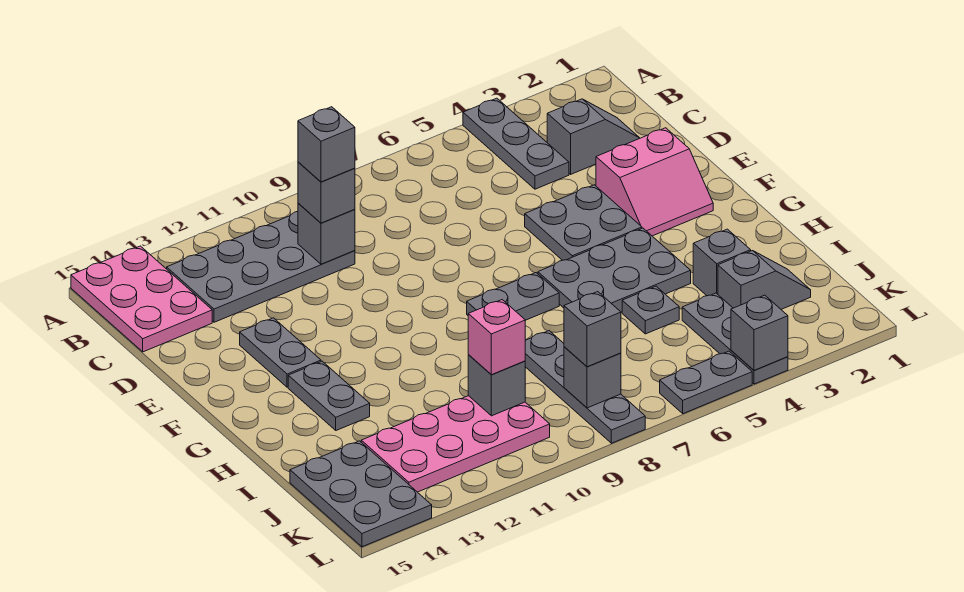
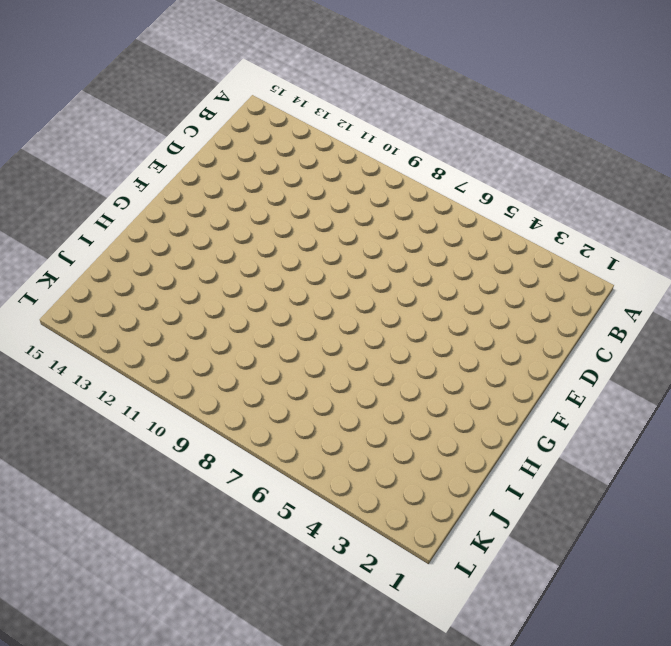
none -> grey 1x3 plate [463,98,569,189]
none -> pink 2x3 plate [71,246,212,352]
none -> grey 2x4 plate [167,212,355,322]

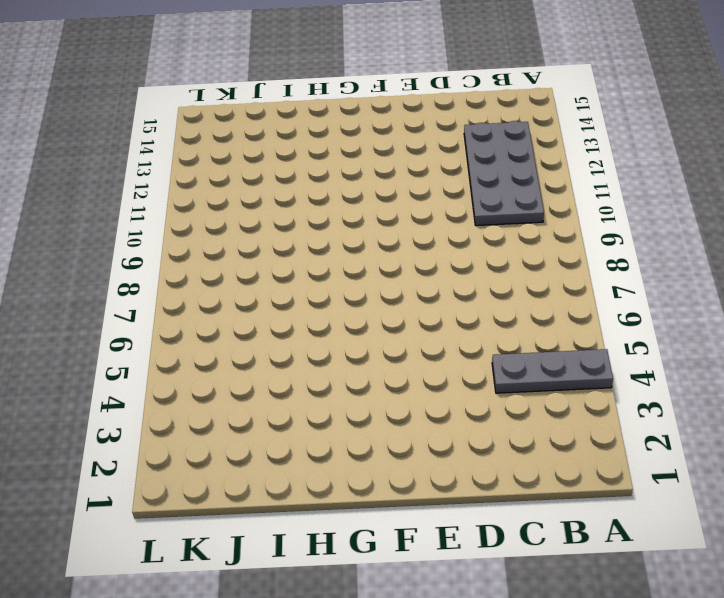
none -> pink 2x3 plate [71,246,212,352]
none -> grey 1x2 slope [547,99,640,174]
none -> pink 2x2 slope [596,128,713,236]

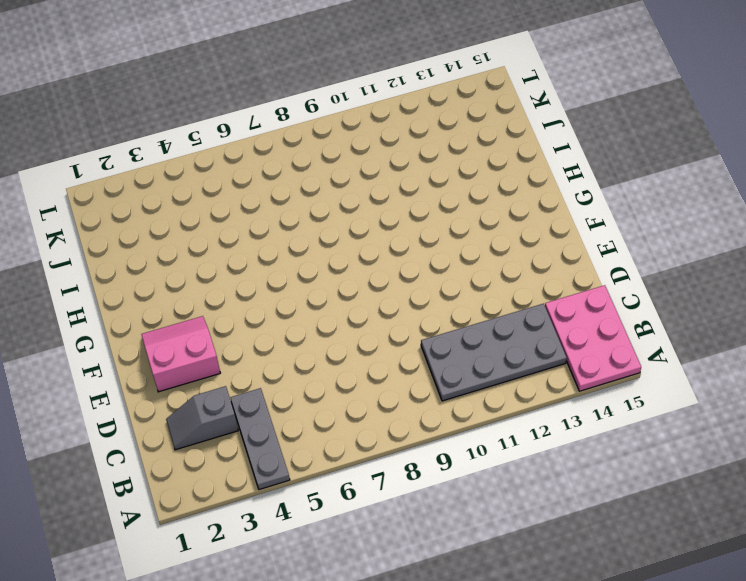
none -> grey 2x2 plate [525,185,642,260]
none -> grey 1x2 plate [240,318,321,387]
none -> grey 2x3 plate [538,228,691,312]

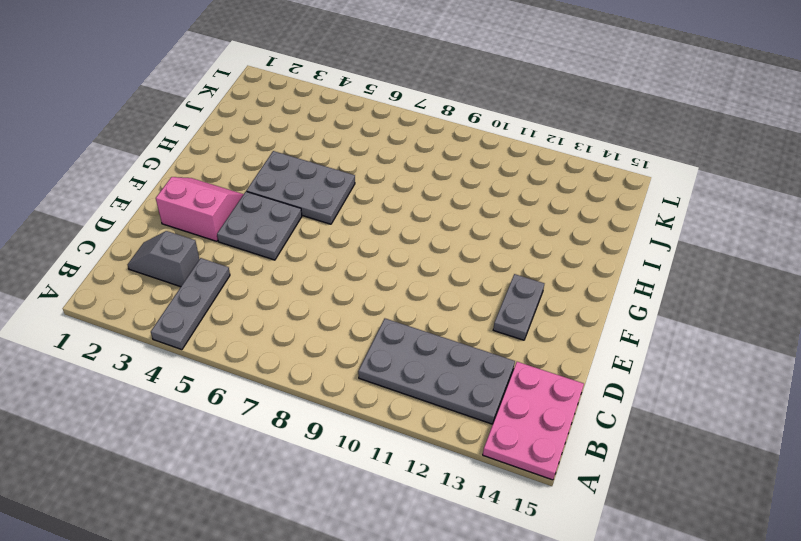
none -> grey 1x2 plate [467,273,559,320]
none -> grey 1x2 plate [288,361,370,430]
none -> grey 1x1 brick [693,229,751,296]

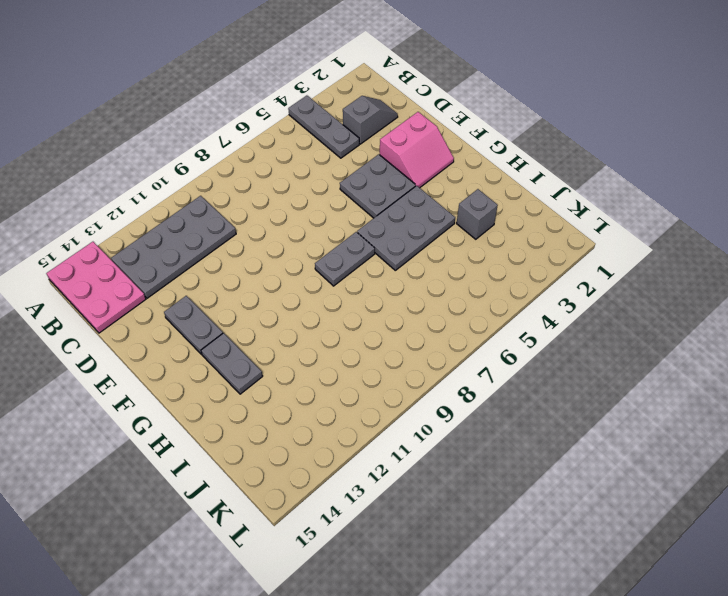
none -> grey 1x1 plate [622,286,679,334]
none -> grey 1x4 plate [525,331,645,443]
none -> grey 1x2 slope [718,251,811,309]

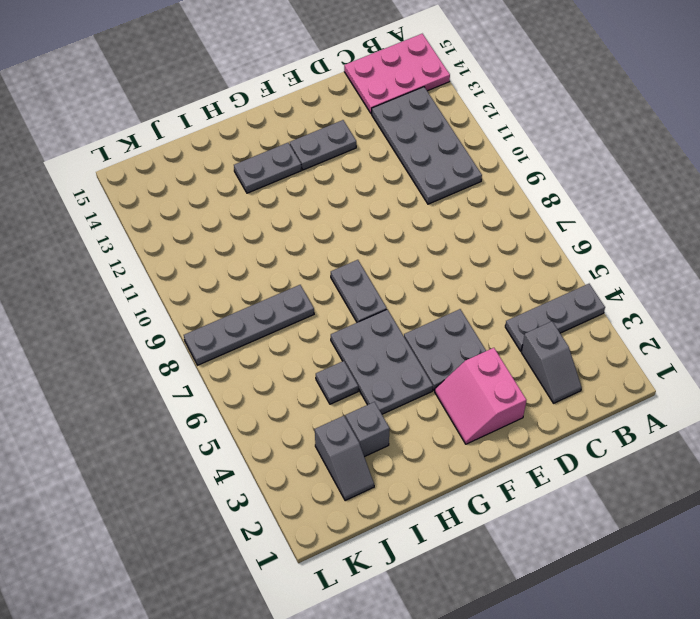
none -> grey 1x3 plate [682,293,788,384]
none -> pink 2x4 plate [361,396,550,492]
none -> grey 2x3 plate [290,441,432,547]

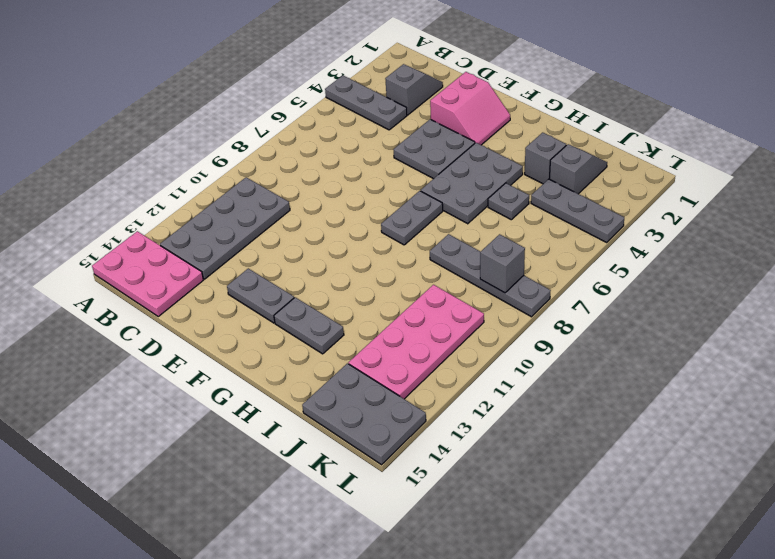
none -> grey 1x2 plate [660,351,752,414]
none -> grey 1x1 brick [298,203,355,264]
none -> grey 1x1 brick [468,355,525,416]

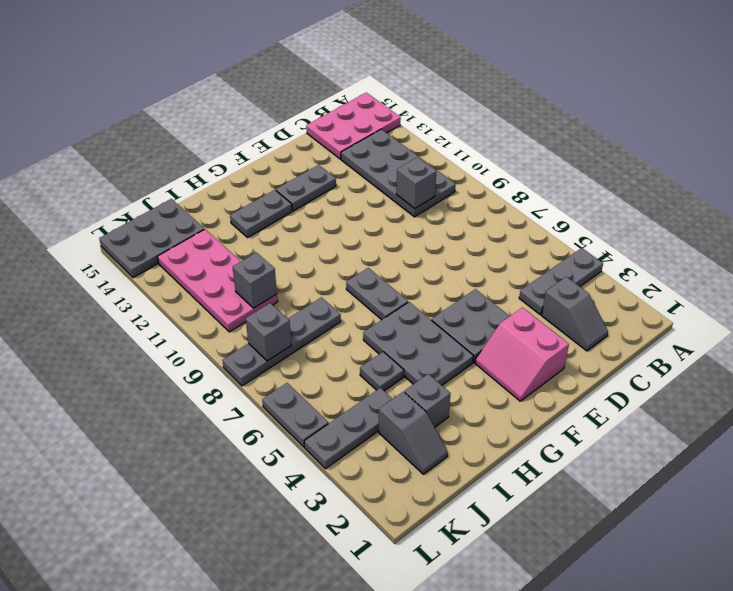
none -> grey 1x1 brick [731,295,788,371]
none -> grey 1x1 brick [298,162,355,223]
none -> pink 1x1 brick [468,300,525,375]

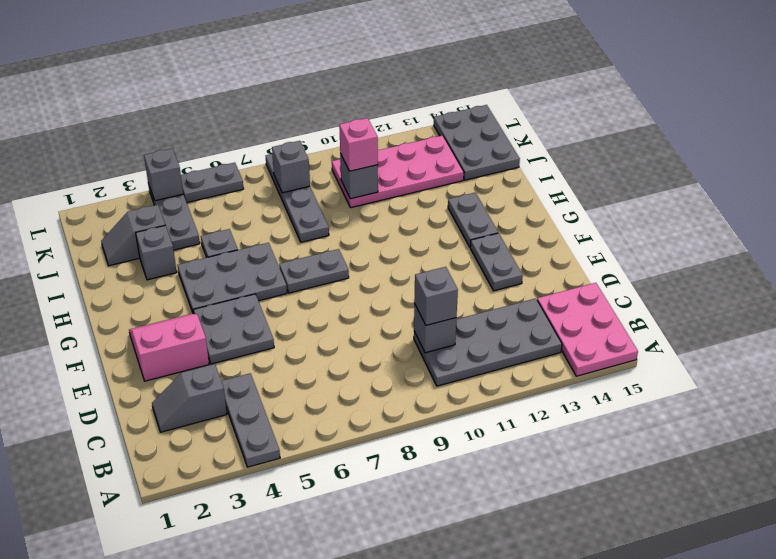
none -> grey 1x1 brick [564,292,621,367]
none -> grey 1x1 brick [298,107,355,182]

